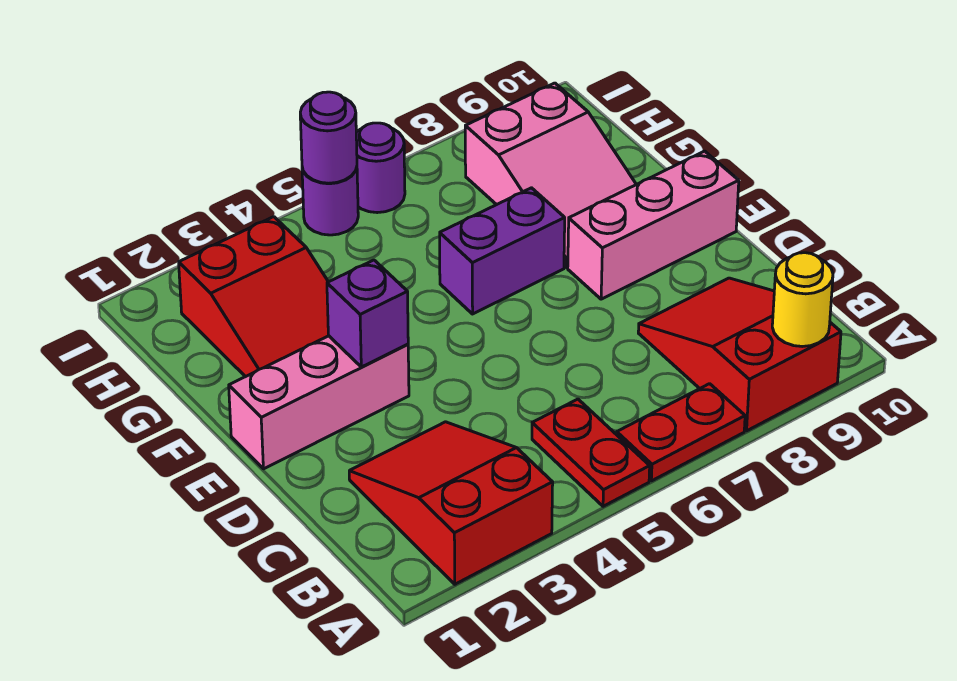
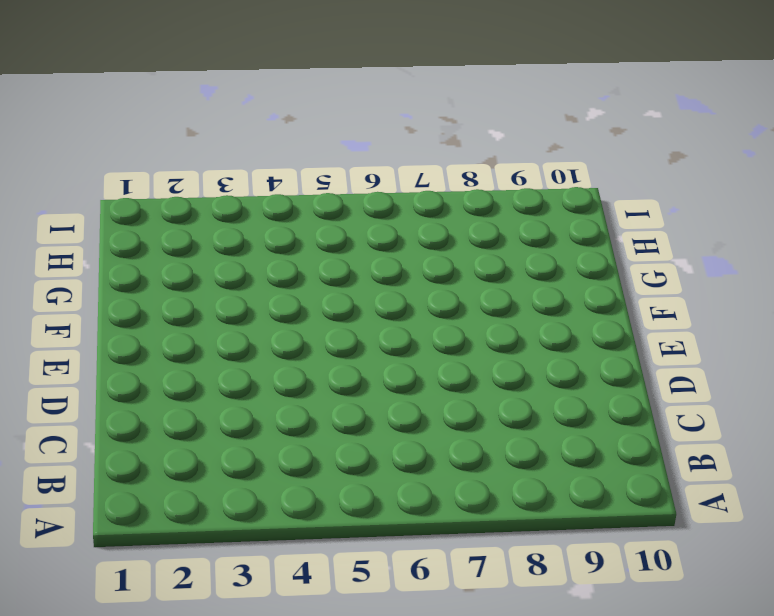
none -> red 2x3 slope [349,422,553,584]
none -> red 1x2 plate [532,399,650,506]
none -> red 1x2 plate [617,384,745,481]

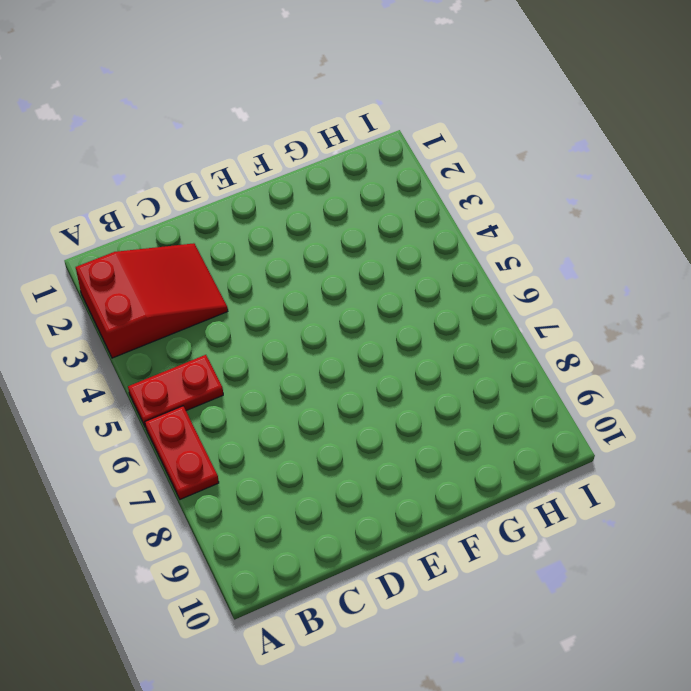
none -> red 2x3 slope [638,278,841,431]
none -> pink 1x3 brick [229,336,409,469]
none -> pink 1x3 brick [568,151,739,299]

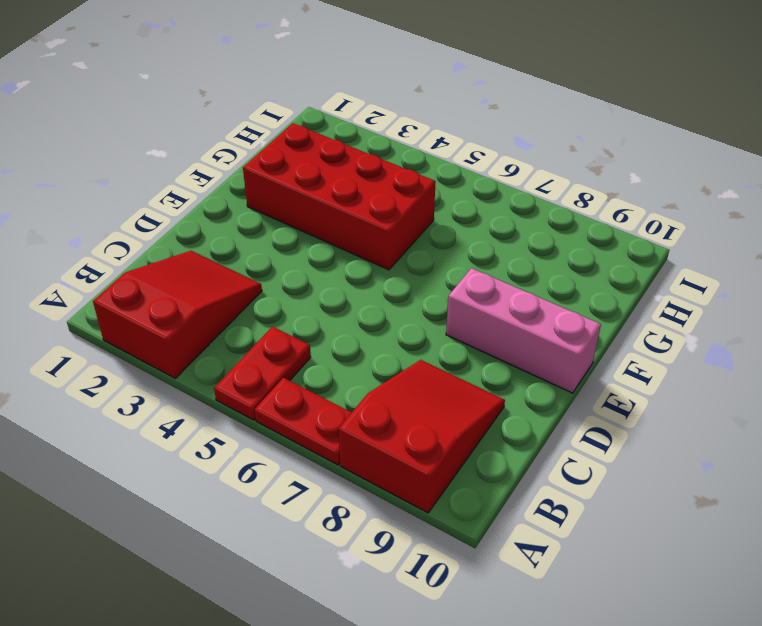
red 2x4 brick [243,123,436,270] -> red 2x3 slope [179,217,329,377]
none -> pink 1x3 brick [229,336,409,469]
none -> purple 1x2 brick [440,188,565,314]
none -> pink 2x3 slope [465,83,636,268]

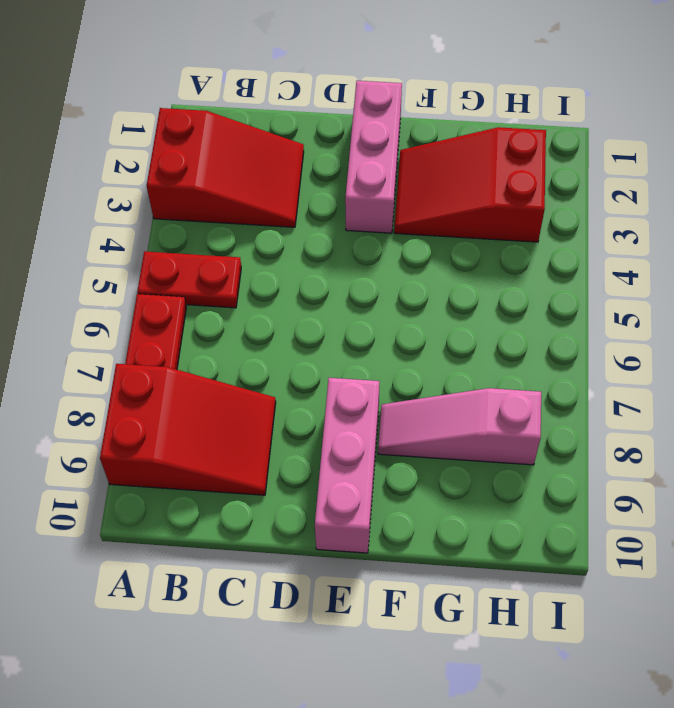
pink 1x3 slope [378,388,541,465] -> pink 2x3 slope [465,83,636,268]
none -> purple 1x2 brick [440,188,565,314]
none -> purple 1x1 round brick [302,167,358,235]
none -> purple 1x1 round brick [356,123,405,213]

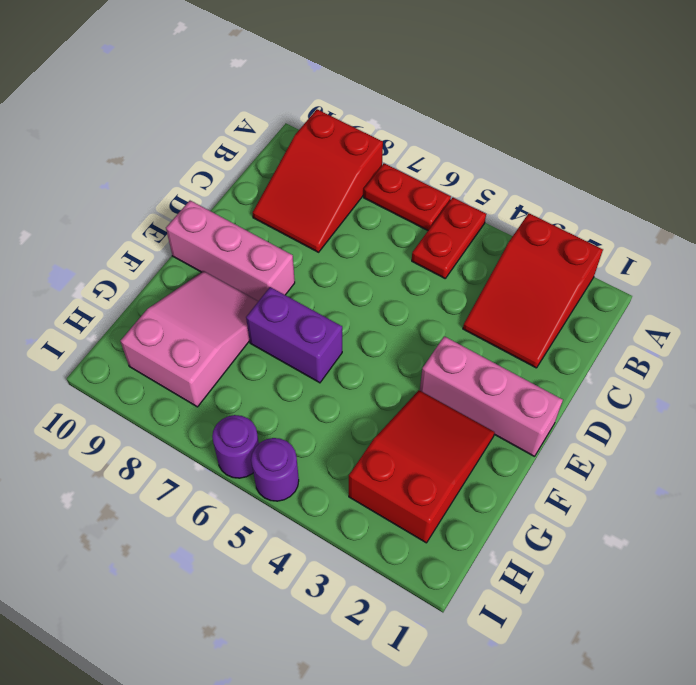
none -> yellow 1x1 round brick [772,253,833,347]
none -> purple 1x1 brick [327,260,408,367]
none -> purple 1x1 round brick [300,92,357,183]

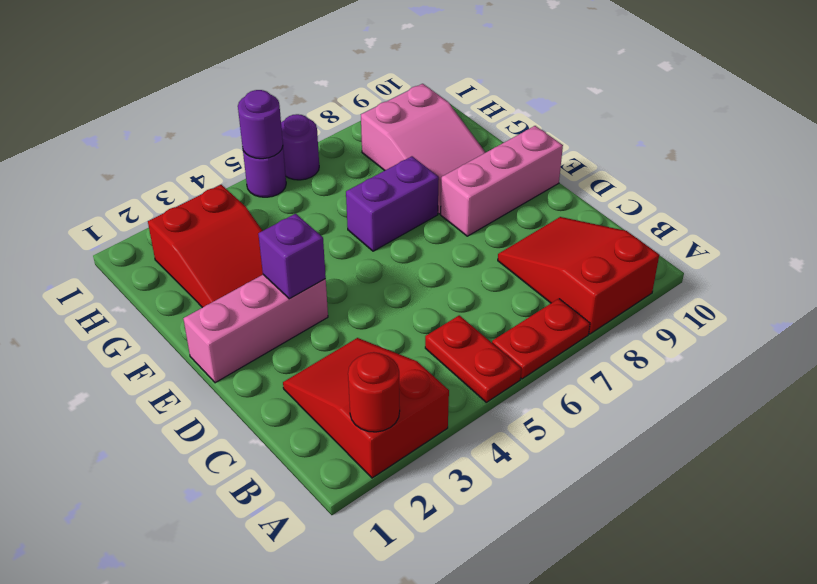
red 1x1 round brick [348,352,400,432] -> none
none -> yellow 1x1 round brick [772,253,833,347]

